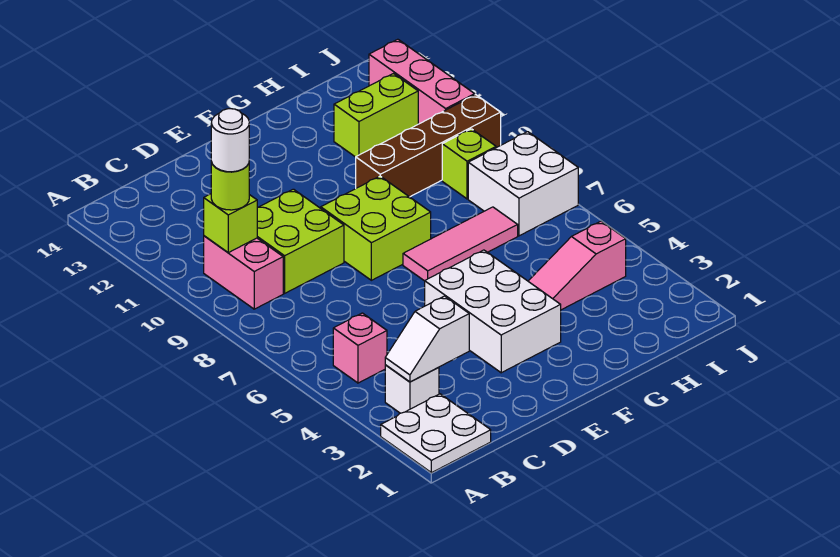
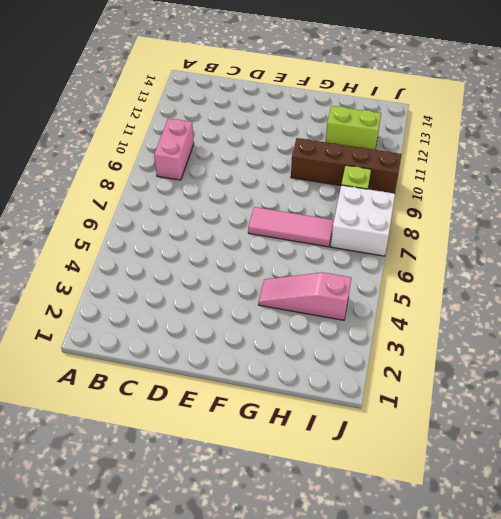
none -> white 2x2 plate [381,394,491,473]
none -> white 1x1 brick [385,365,439,413]
none -> pink 1x1 brick [333,313,387,383]

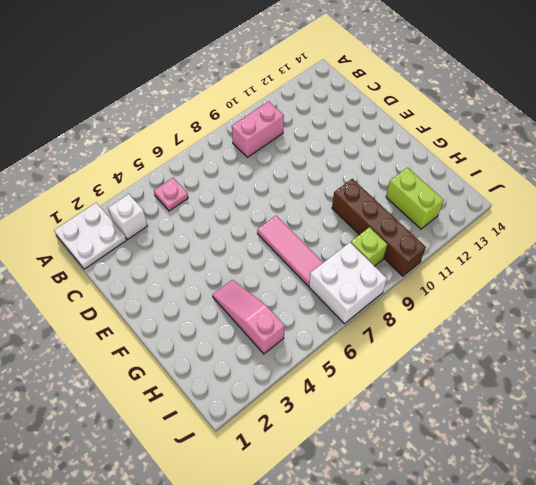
pink 1x1 plate [154,178,188,211] -> pink 1x1 brick [333,313,387,383]
none -> lime 2x2 brick [257,189,344,293]
none -> white 2x3 brick [425,250,561,373]
none -> lime 2x2 brick [321,176,431,280]

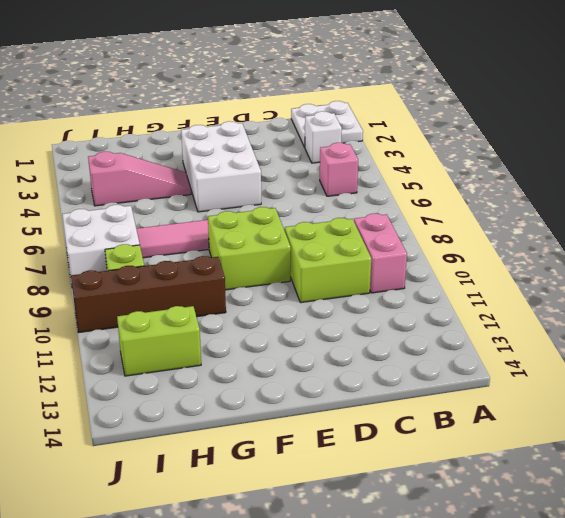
none -> pink 1x3 brick [369,39,475,124]
none -> white 1x2 slope [385,296,469,382]
none -> lime 1x1 brick [204,194,257,253]

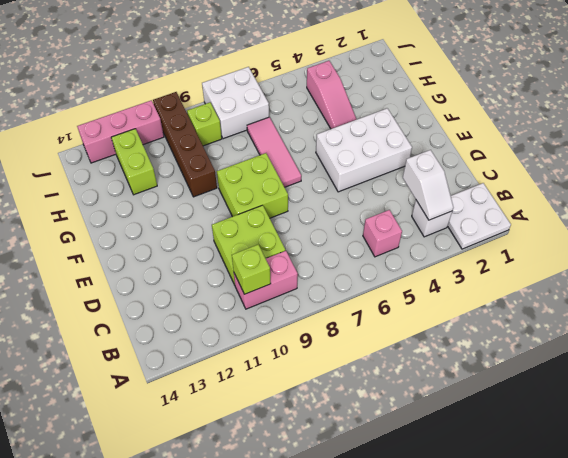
none -> lime 1x1 round brick [211,162,249,210]
none -> white 1x1 round brick [211,109,249,172]

